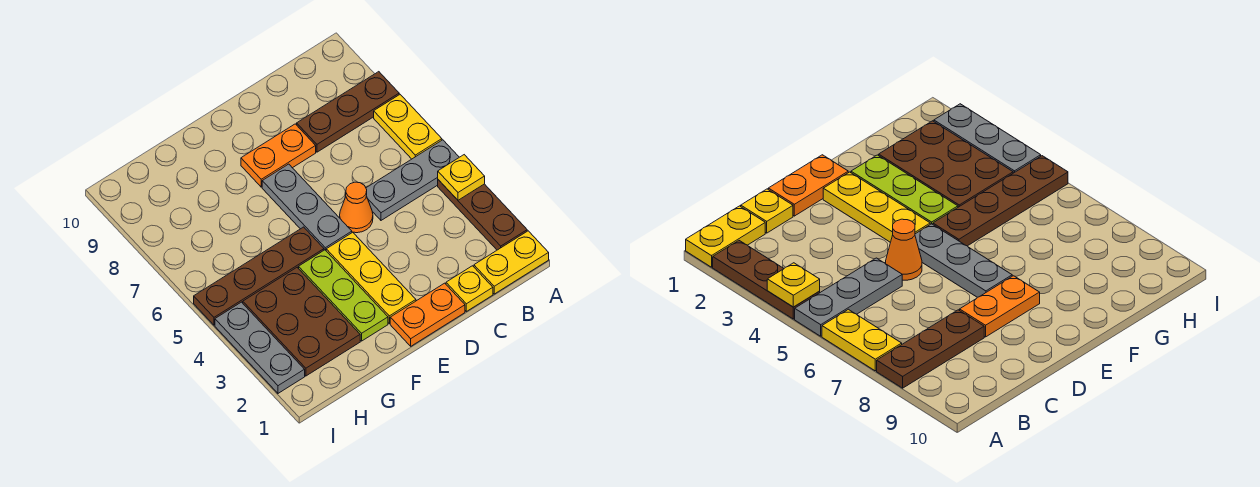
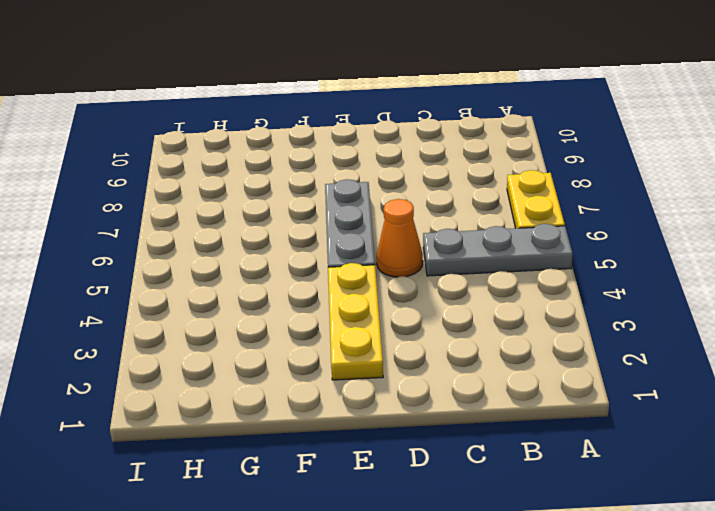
none -> yellow 1x2 plate [474,231,549,294]
none -> brown 1x3 plate [438,180,527,250]
none -> brown 1x3 plate [297,72,399,152]

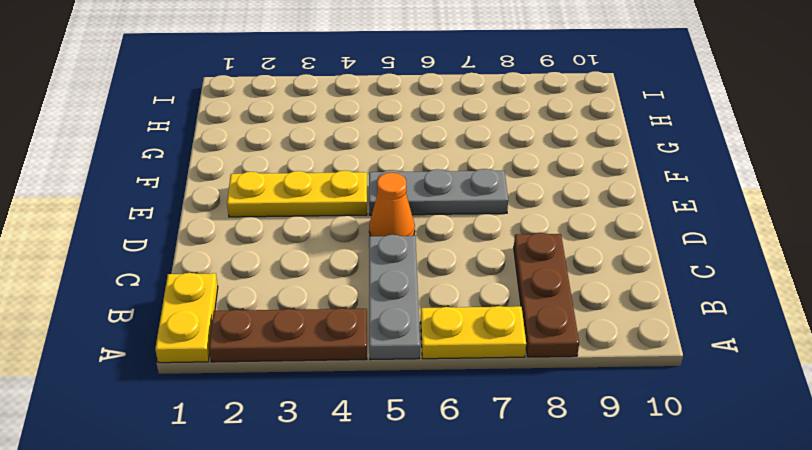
none -> yellow 1x1 plate [446,266,493,311]
none -> orange 1x2 plate [390,283,465,346]
none -> orange 1x2 plate [241,124,316,187]

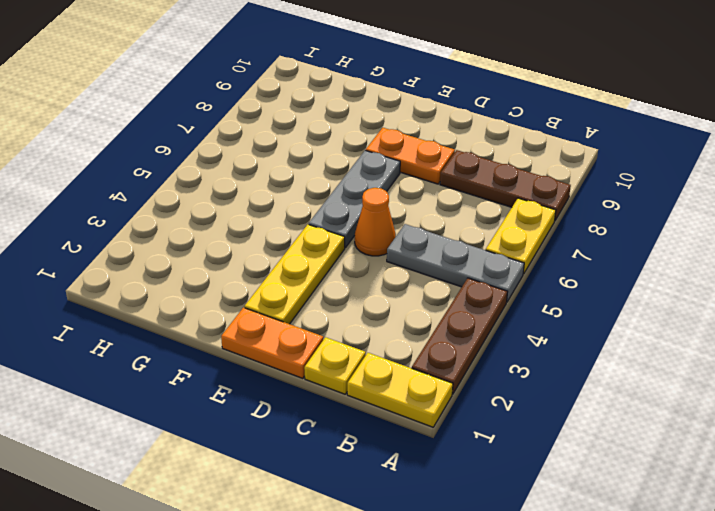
none -> lime 1x3 plate [299,250,388,341]
none -> brown 1x4 plate [194,227,324,325]
none -> brown 2x3 plate [243,268,360,376]

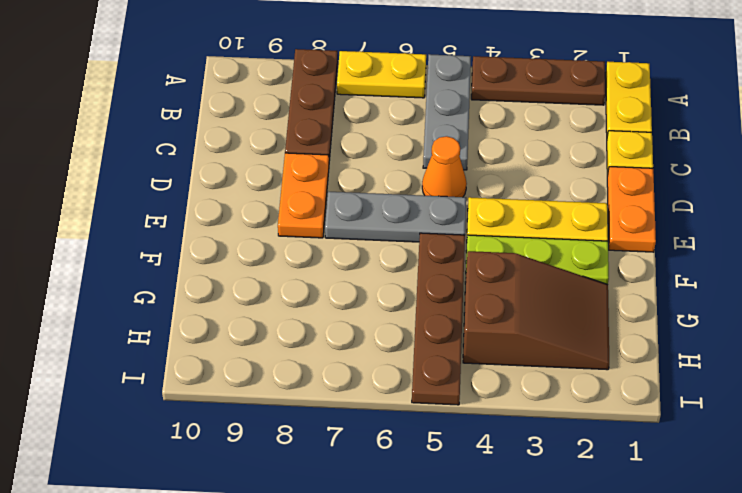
brown 2x3 slope [463,251,609,370] -> brown 2x3 plate [243,268,360,376]
none -> grey 1x3 plate [215,302,305,393]
none -> yellow 1x1 plate [438,155,485,200]

